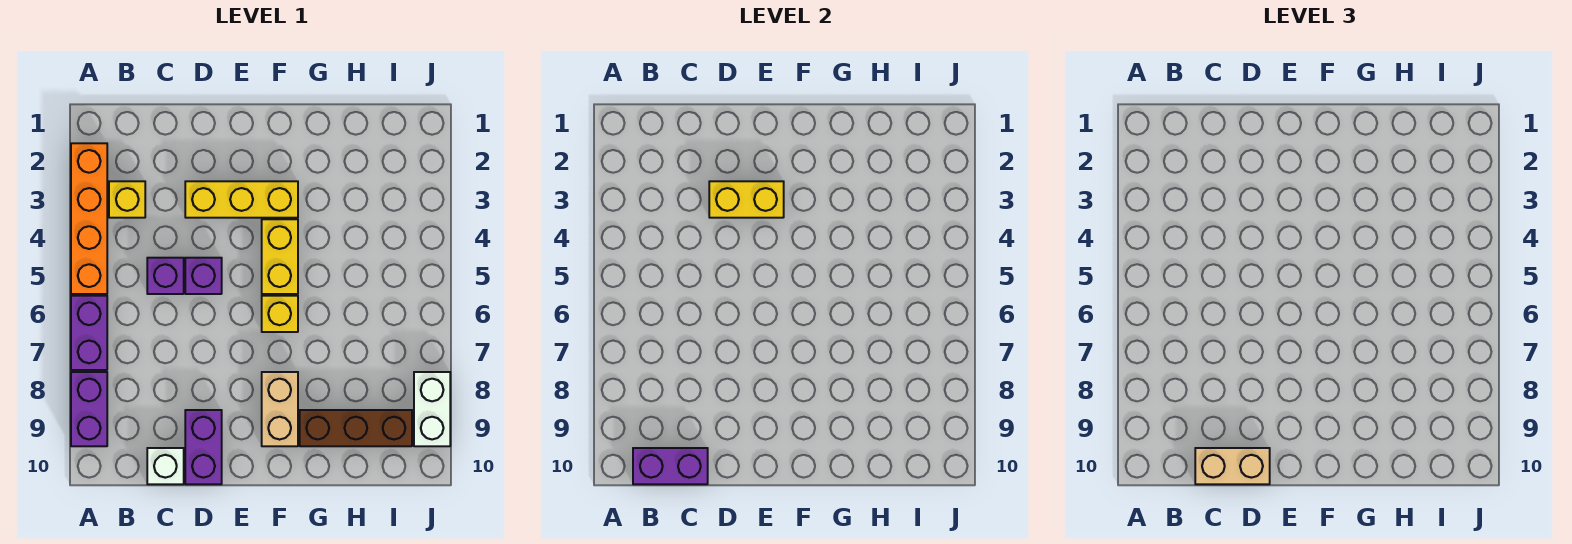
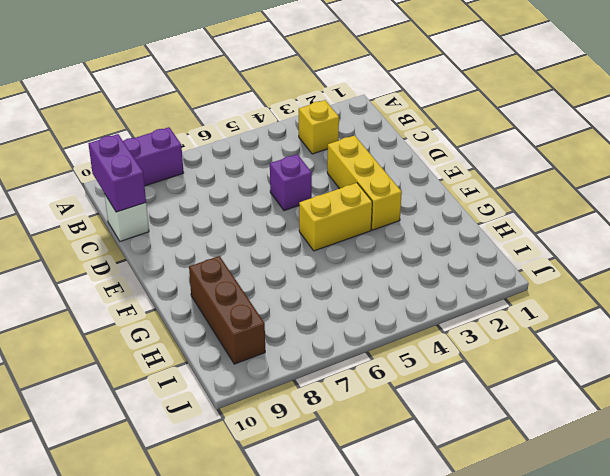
none -> orange 1x4 brick [71,143,107,294]
none -> purple 1x2 brick [71,296,107,370]
none -> purple 1x1 brick [147,258,184,294]

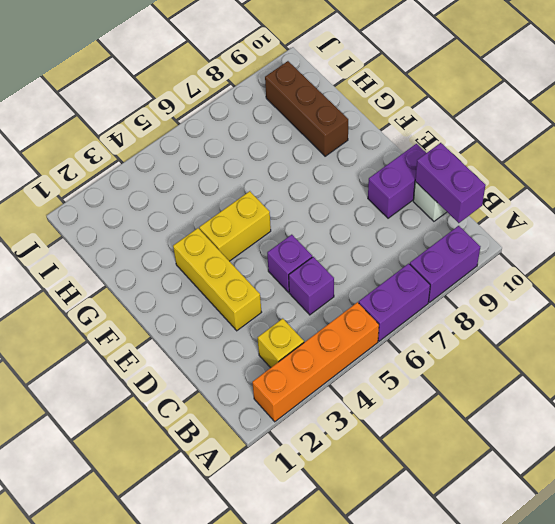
none -> yellow 1x1 brick [262,296,298,332]
none -> tan 1x2 brick [262,372,298,446]
none -> white 1x2 brick [414,372,450,446]

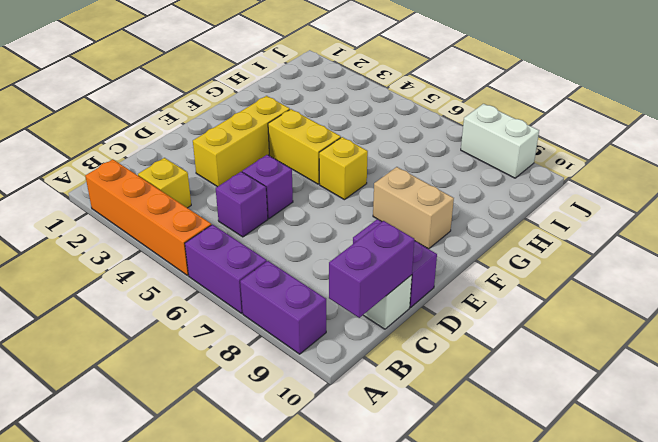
none -> brown 1x3 brick [300,410,412,446]
none -> yellow 1x2 brick [709,181,784,218]
none -> tan 1x2 brick [1195,448,1270,484]

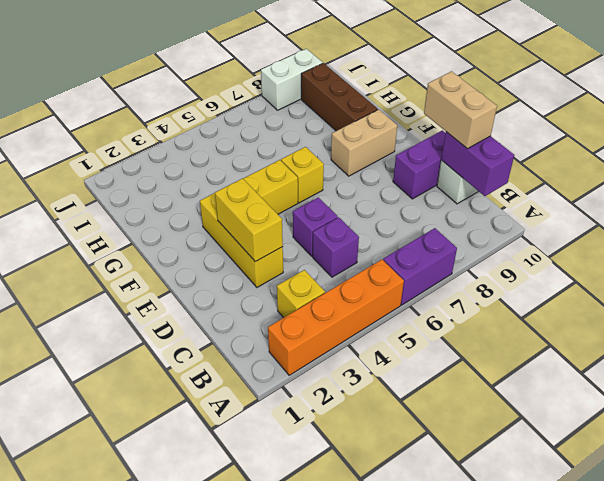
none -> purple 1x2 brick [71,372,107,446]

